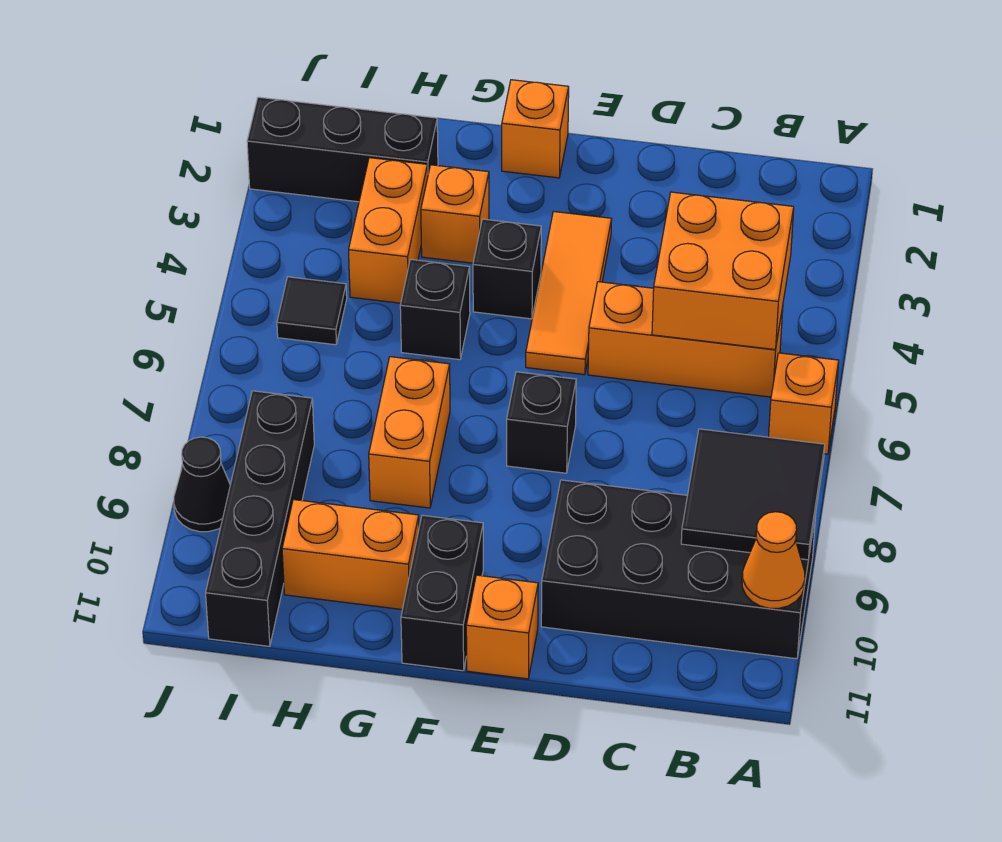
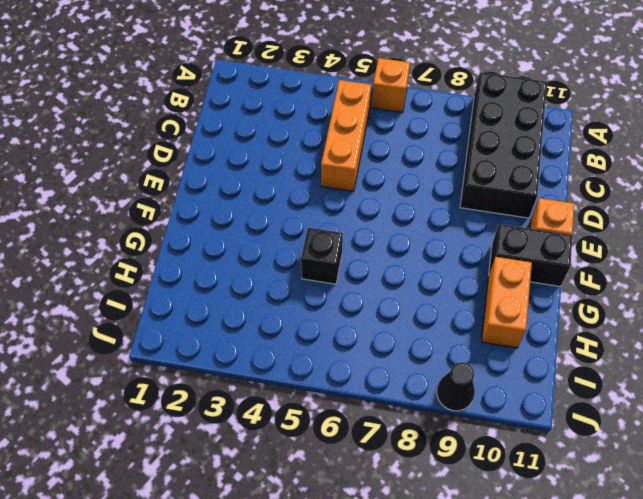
none -> orange 1x3 tile [526,211,612,375]
none -> black 1x1 brick [507,372,576,473]
none -> orange 1x1 brick [502,80,569,178]

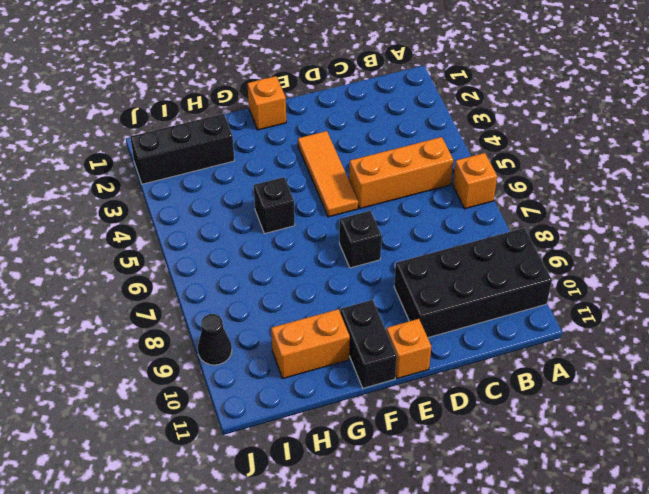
none -> black 1x1 brick [473,219,541,319]
none -> orange 1x1 brick [421,165,489,263]
none -> orange 1x2 brick [369,357,450,508]

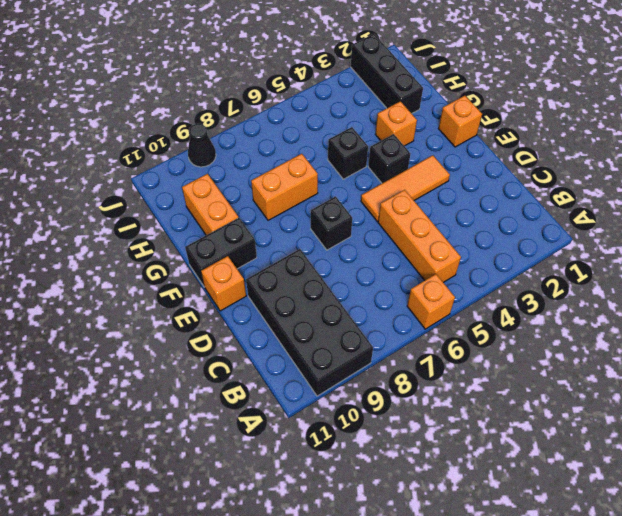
none -> orange 1x2 brick [349,158,428,303]
none -> black 1x1 tile [277,277,347,345]
none -> black 1x4 brick [206,391,314,646]

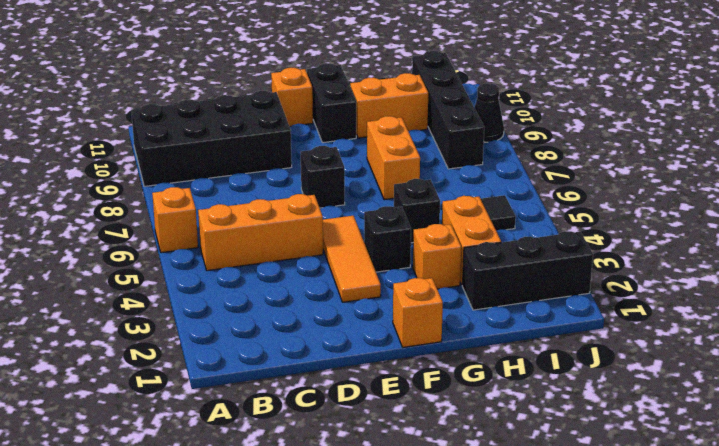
none -> black 2x2 tile [681,429,825,560]
none -> orange 1x1 cone [742,512,805,608]
none -> orange 2x2 brick [652,192,794,350]

